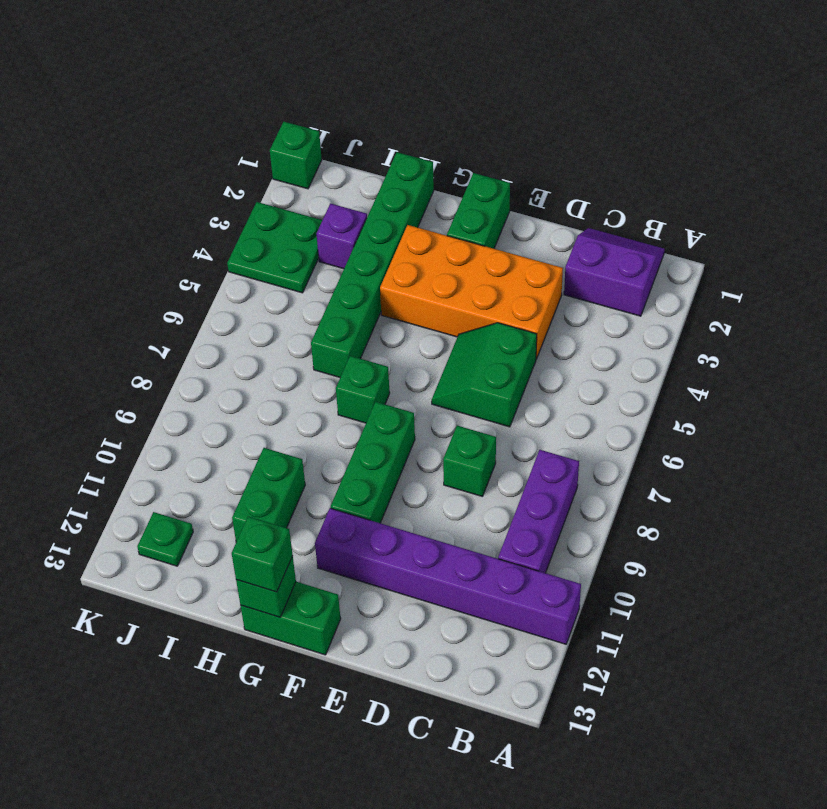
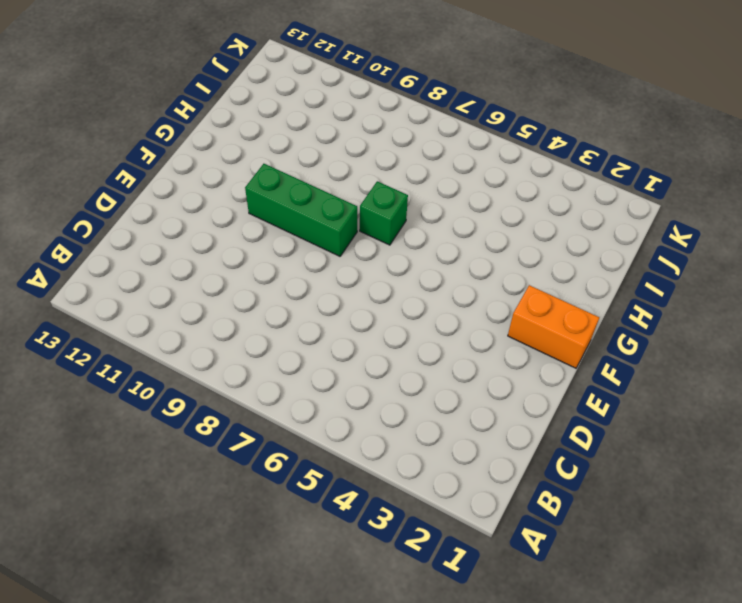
orange 1x2 brick [508,285,599,368] -> green 1x2 brick [447,173,510,249]
none -> purple 1x6 brick [315,508,581,644]
none -> purple 2x2 slope [564,228,665,316]
none -> purple 1x3 brick [498,450,579,573]

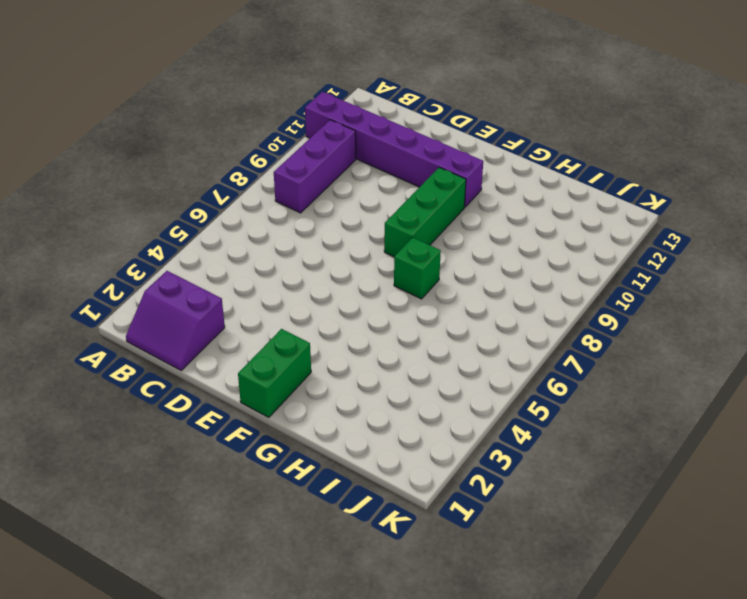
none -> orange 2x4 brick [380,225,563,359]
none -> green 2x2 slope [432,323,537,427]
none -> green 1x1 brick [443,426,496,496]

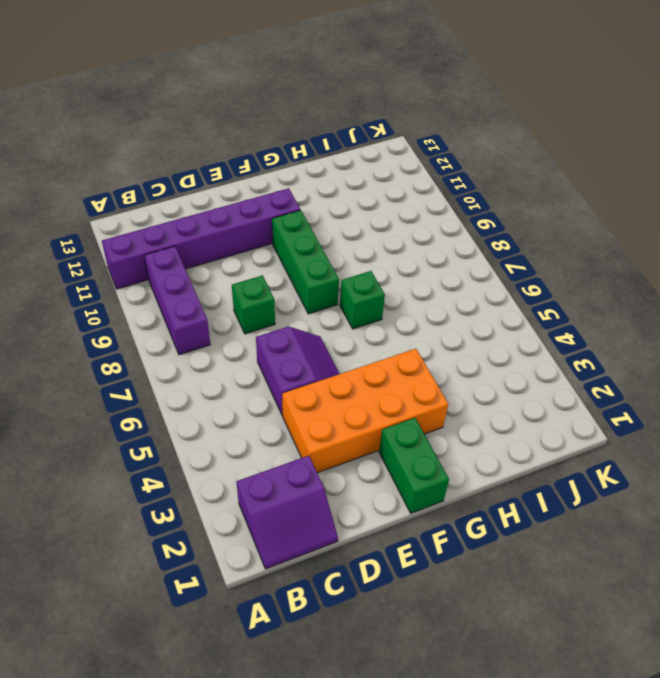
purple 2x2 slope [256,327,339,415] -> green 2x2 slope [432,323,537,427]
none -> green 1x2 brick [241,582,341,655]
none -> green 1x6 brick [311,152,434,377]
none -> green 1x2 brick [232,448,305,542]

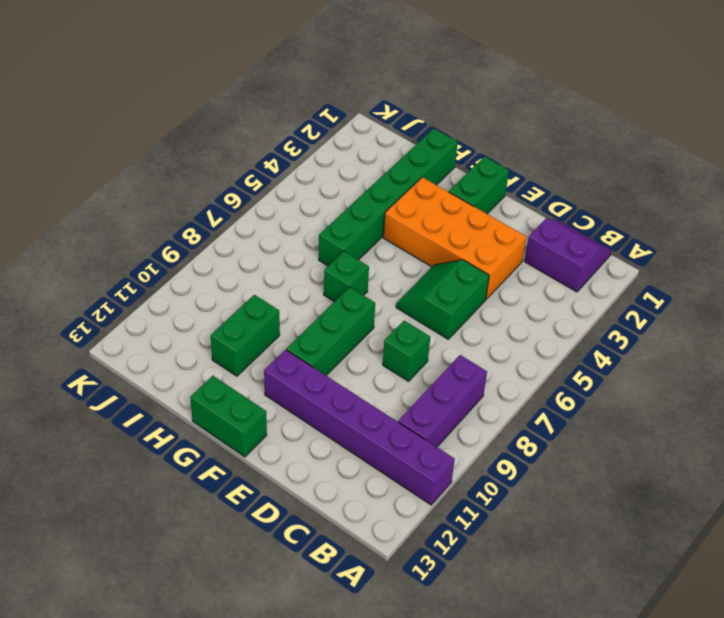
none -> purple 1x1 brick [317,204,367,269]
none -> green 2x2 plate [227,202,322,293]
none -> green 1x1 plate [137,512,193,566]

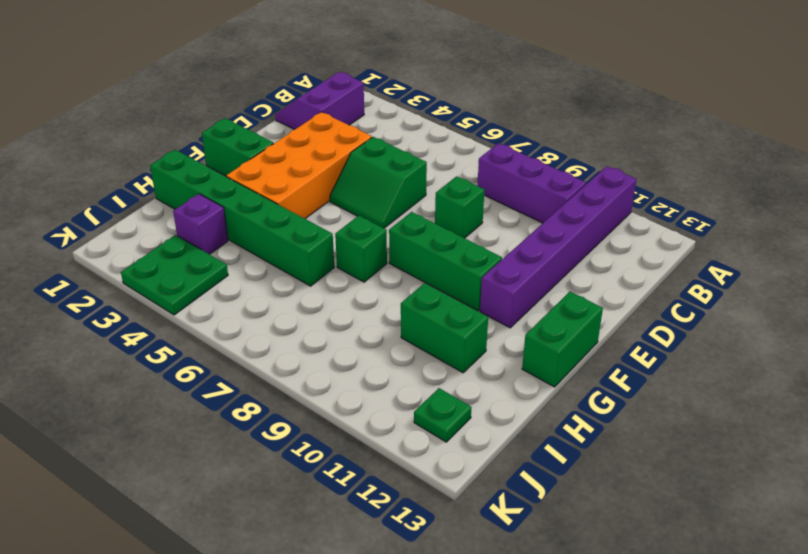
none -> green 1x1 brick [270,122,322,189]
none -> green 1x1 brick [236,556,296,617]
none -> green 1x1 brick [232,516,293,592]

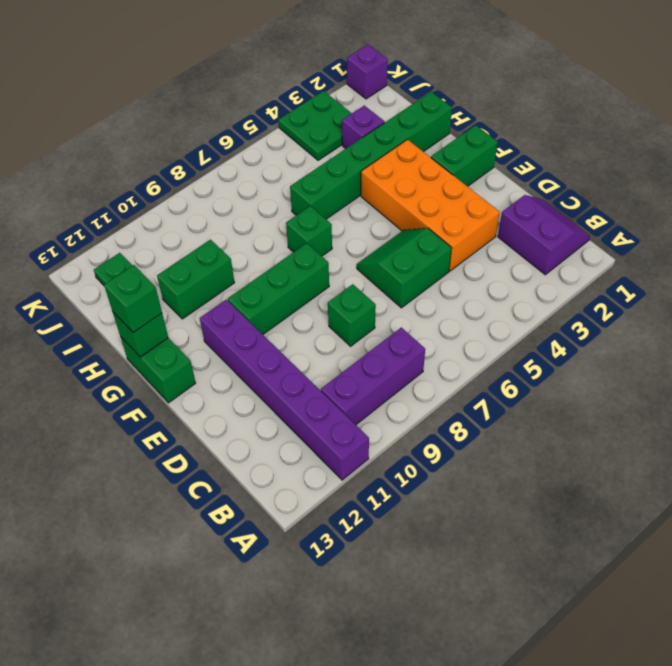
purple 1x1 brick [347,44,388,99] -> green 1x1 brick [270,122,322,189]

